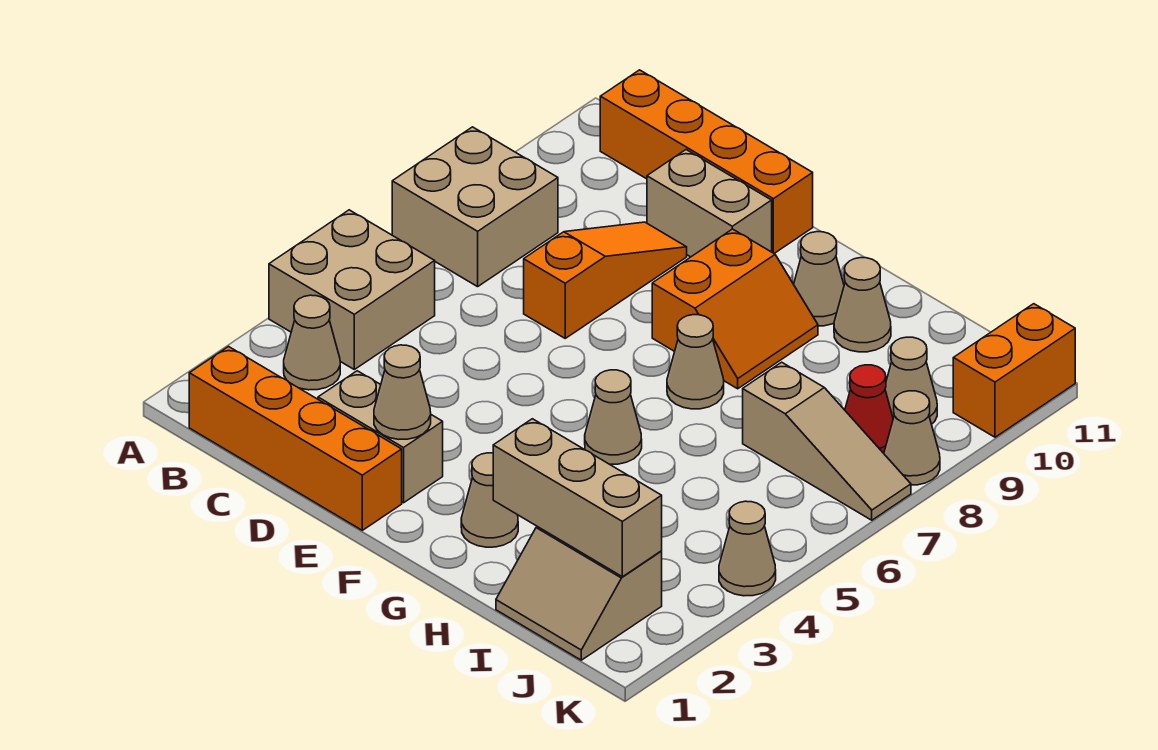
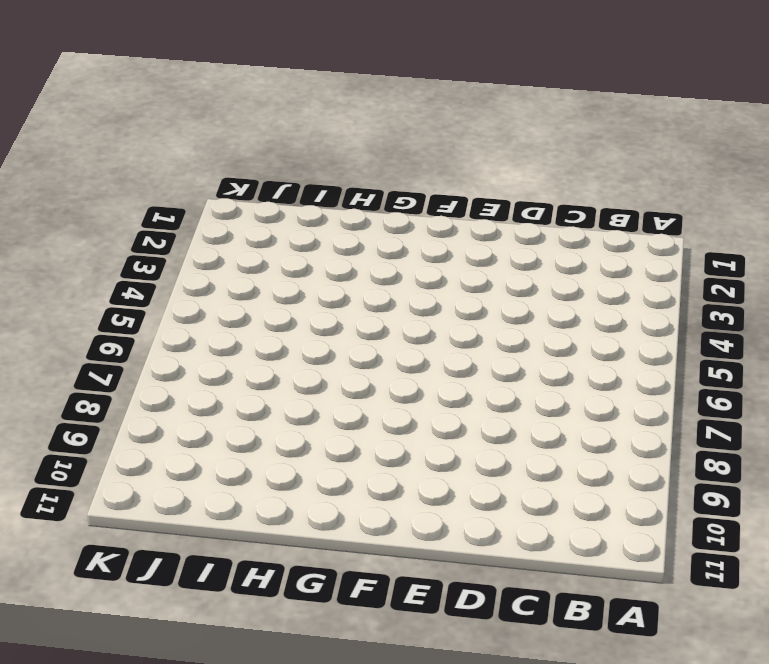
none -> tan 2x2 brick [269,210,435,369]
none -> tan 2x2 brick [392,127,558,287]
none -> orange 1x4 brick [189,347,402,530]

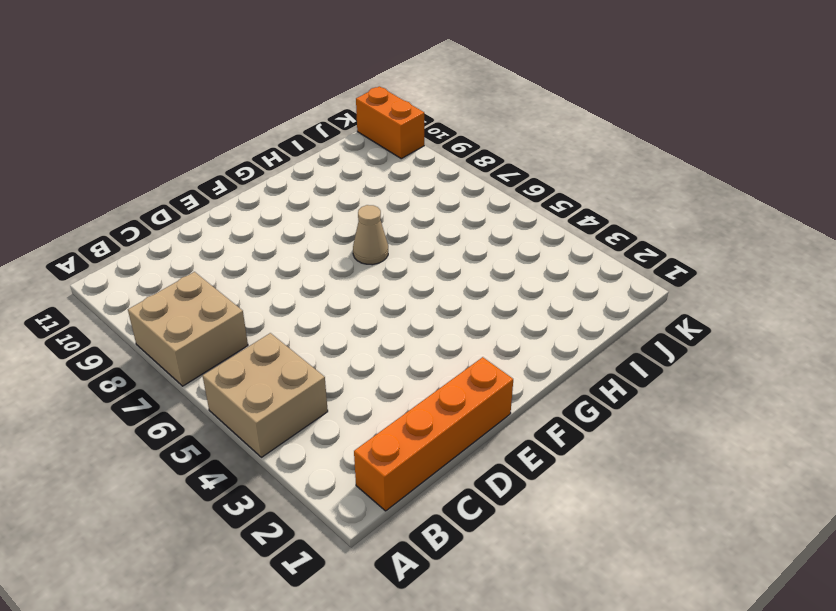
none -> tan 1x1 cone [284,295,340,390]
none -> orange 1x4 brick [600,70,813,253]
none -> tan 1x2 brick [318,371,443,503]

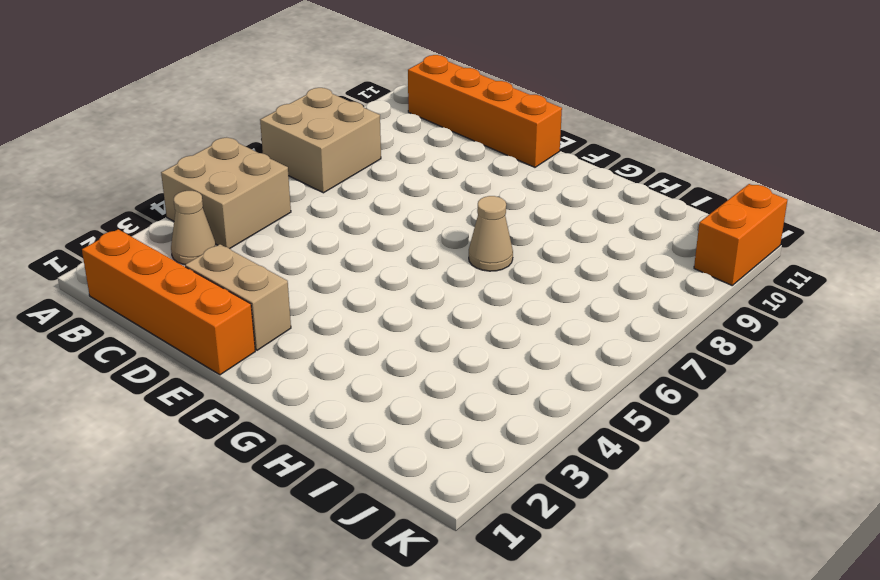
none -> orange 1x3 slope [524,222,687,338]
none -> tan 1x2 brick [647,150,772,257]
none -> orange 2x2 slope [652,229,818,389]

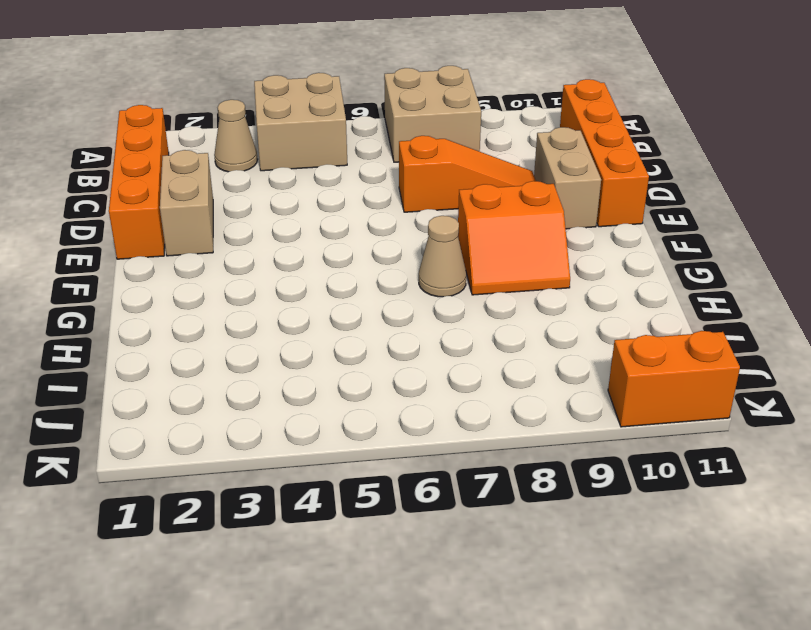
none -> tan 1x1 cone [461,453,518,547]
none -> tan 1x1 cone [585,370,642,464]
none -> tan 1x1 cone [794,232,844,326]

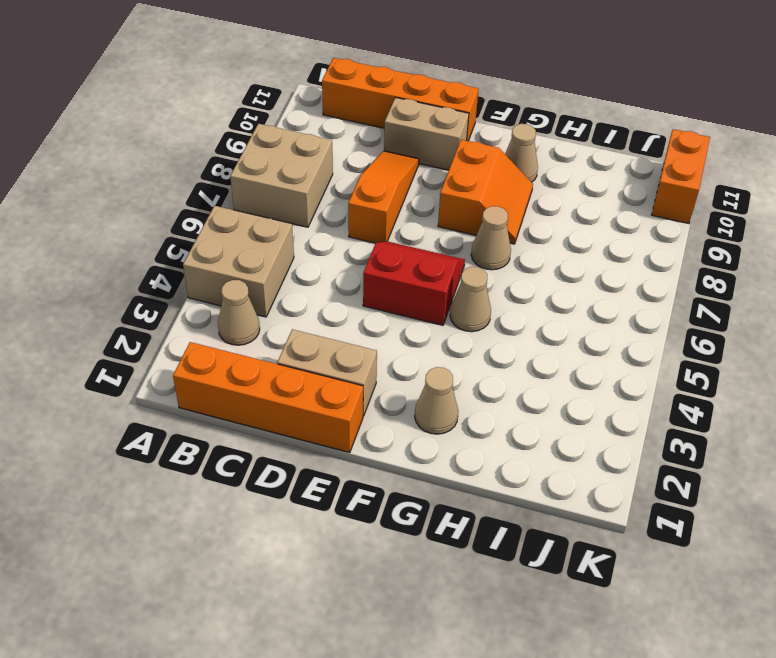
red 2x2 slope [363,241,465,325] -> none
none -> tan 1x1 cone [834,258,891,352]
none -> tan 2x2 slope [496,527,662,660]
none -> tan 1x3 slope [743,362,911,520]

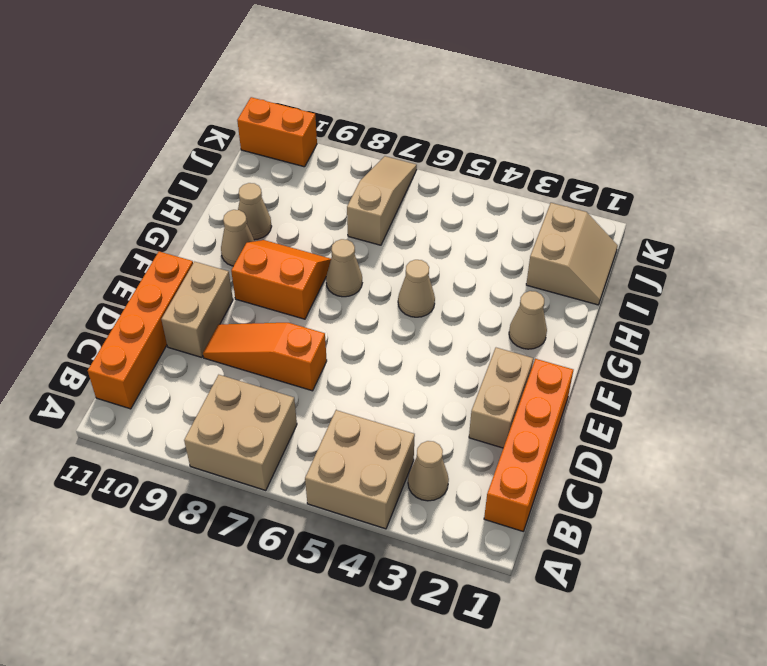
none -> red 1x1 cone [845,365,893,453]
none -> tan 1x1 cone [885,337,937,424]
none -> tan 1x1 cone [719,501,776,596]

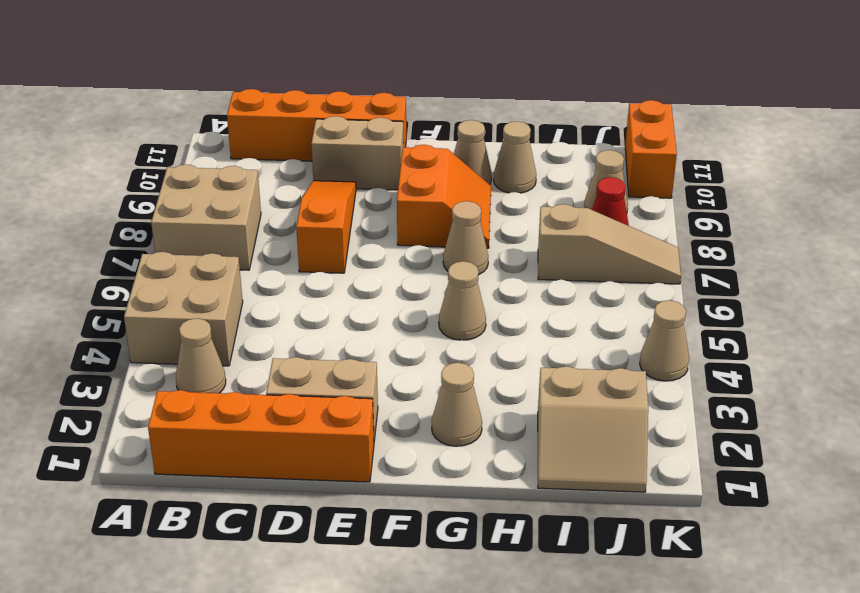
none -> tan 1x1 cone [884,391,940,485]
none -> tan 1x1 cone [374,345,431,439]
none -> tan 1x3 brick [493,419,662,577]

